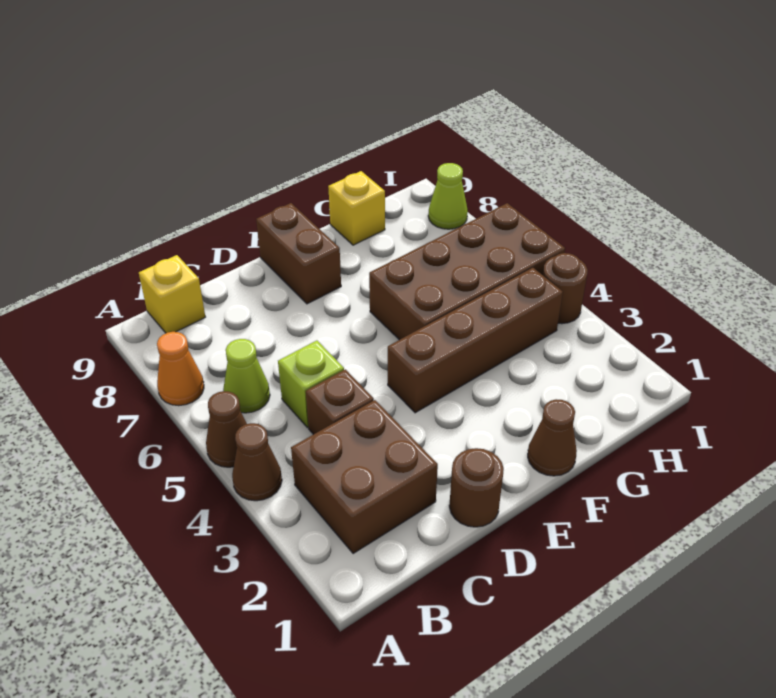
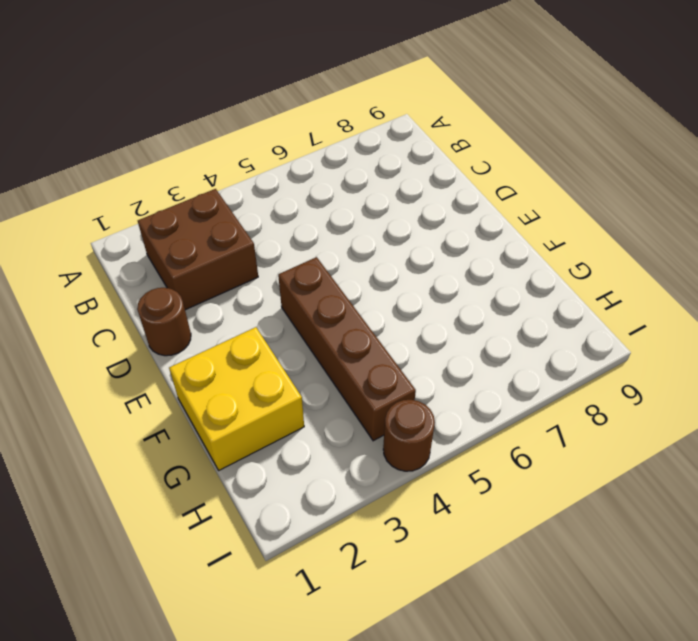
yellow 2x2 brick [169,327,304,470] -> brown 1x1 cone [528,399,577,476]
none -> brown 1x1 cone [232,423,282,501]
none -> brown 1x1 cone [206,391,247,467]
none -> orange 1x1 cone [157,332,204,406]

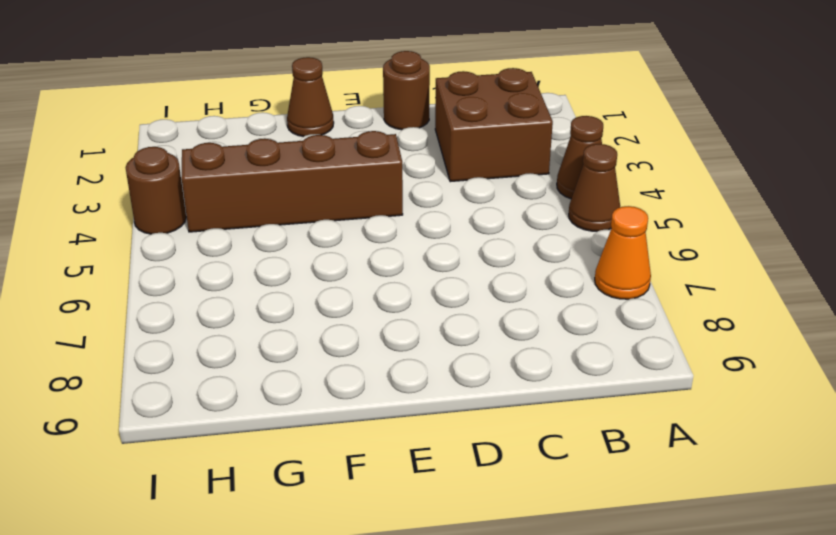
none -> lime 1x1 cone [223,339,270,413]
none -> yellow 1x1 brick [139,255,205,333]
none -> brown 1x1 brick [306,369,374,435]

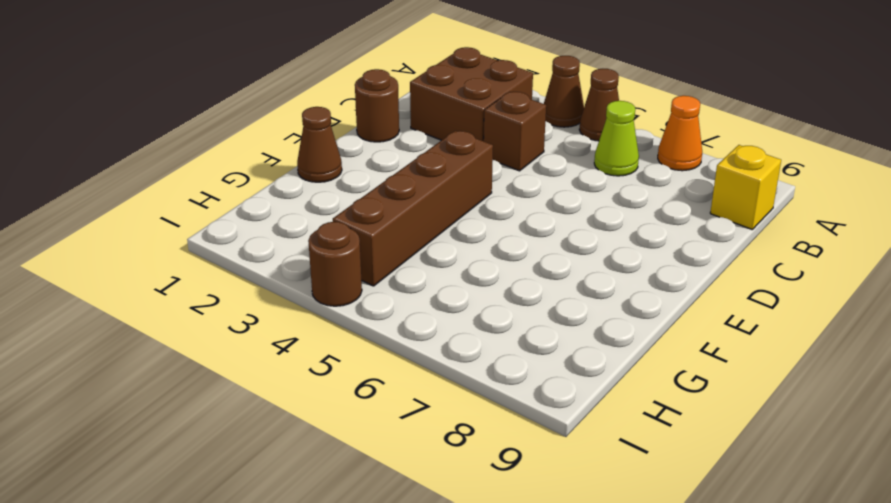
none -> lime 1x1 brick [278,341,344,428]
none -> brown 1x2 brick [256,203,341,304]
none -> brown 2x4 brick [369,203,565,340]

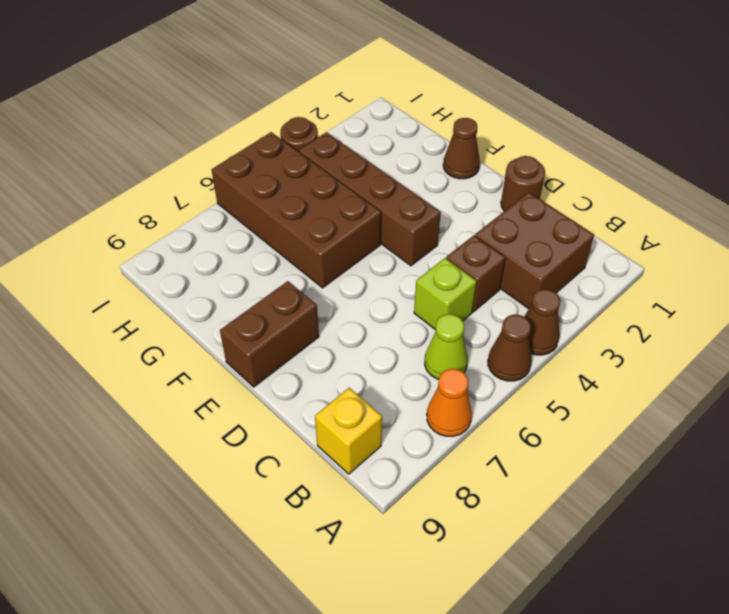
none -> yellow 1x1 brick [328,171,385,245]
none -> lime 1x1 cone [428,163,468,229]

